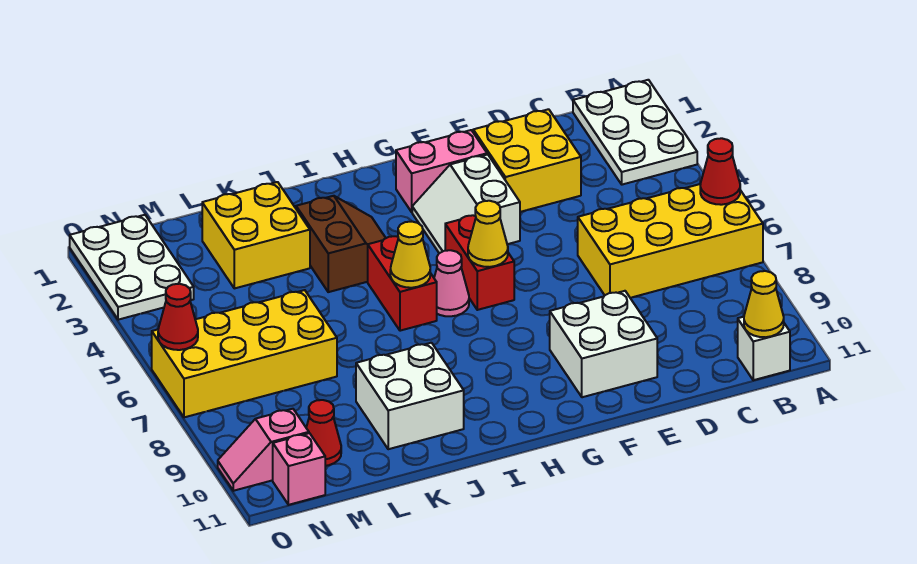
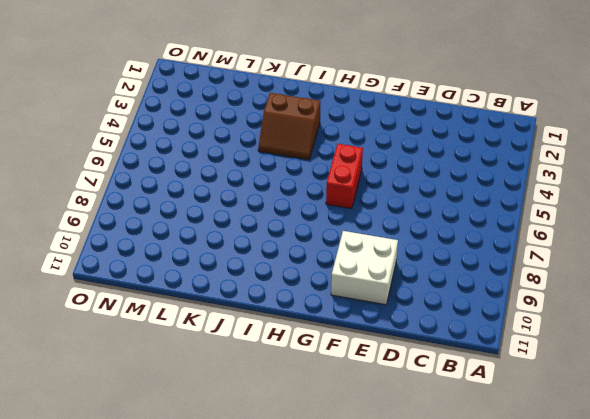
brown 2x2 slope [258,93,320,160] -> brown 2x2 slope turned to [296,196,386,292]
none -> white 2x3 plate [573,80,697,185]
none -> yellow 2x4 brick [578,184,763,298]
none -> white 1x1 brick [738,317,790,380]

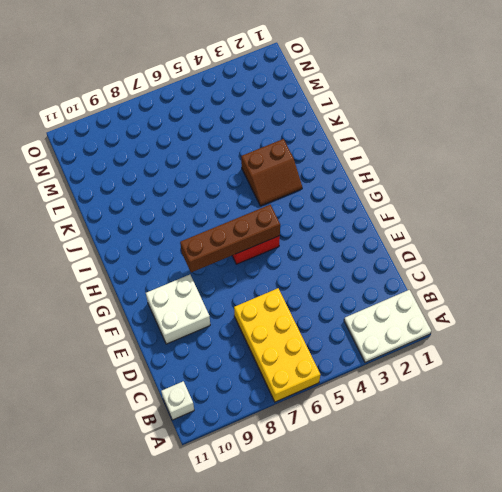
brown 1x4 brick [180,205,280,272] -> yellow 1x1 cone [468,201,508,267]
none -> yellow 2x2 brick [473,109,581,212]
none -> pink 1x2 brick [396,130,487,212]
none -> white 2x2 slope [412,154,520,253]

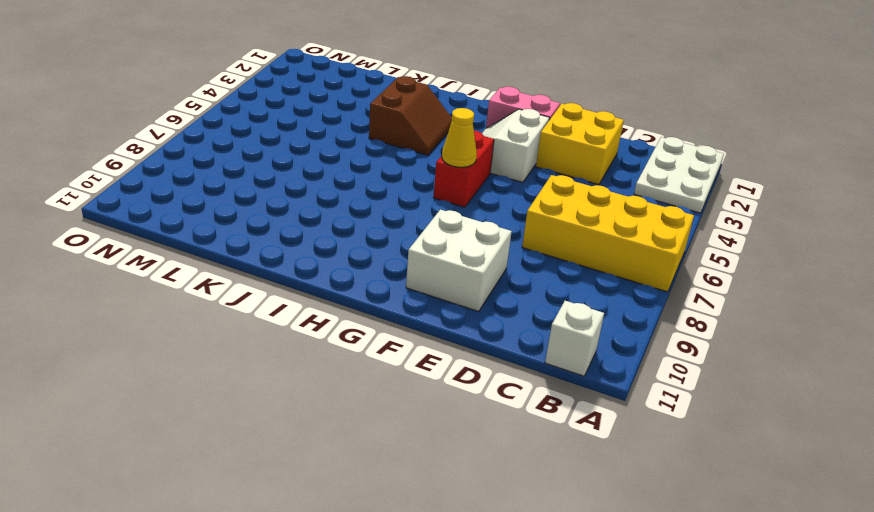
none -> pink 1x1 cone [434,250,469,316]
none -> red 1x2 brick [368,236,437,331]
none -> white 2x2 brick [356,343,464,449]

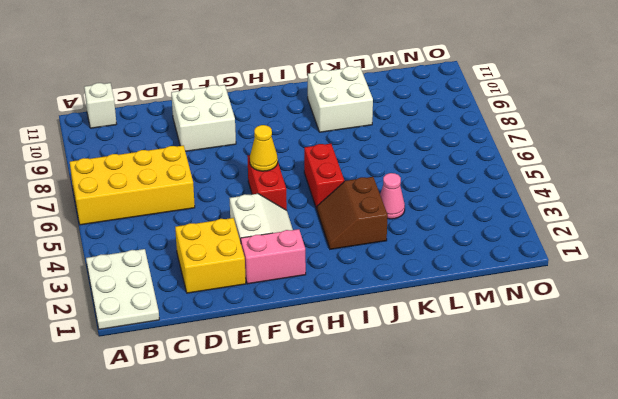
pink 1x1 cone [380,173,405,219] -> pink 1x1 cone moved to [434,250,469,316]
none -> yellow 2x2 brick [202,182,310,288]
none -> yellow 2x4 brick [152,290,337,417]
none -> red 1x1 cone [306,400,341,466]

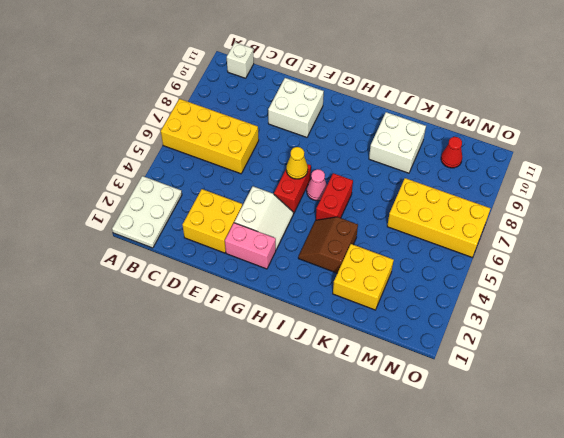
none -> white 2x3 plate [70,215,194,320]
none -> pink 1x2 slope [218,409,309,491]
none -> pink 1x1 brick [273,433,325,505]

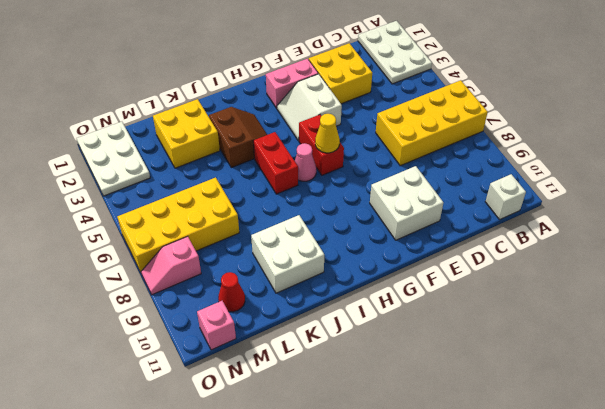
pink 1x2 slope [141,236,201,295] -> pink 1x2 slope moved to [218,409,309,491]
none -> red 1x1 cone [700,138,740,205]
none -> yellow 1x1 cone [744,271,784,337]
none -> yellow 1x1 cone [390,222,430,288]

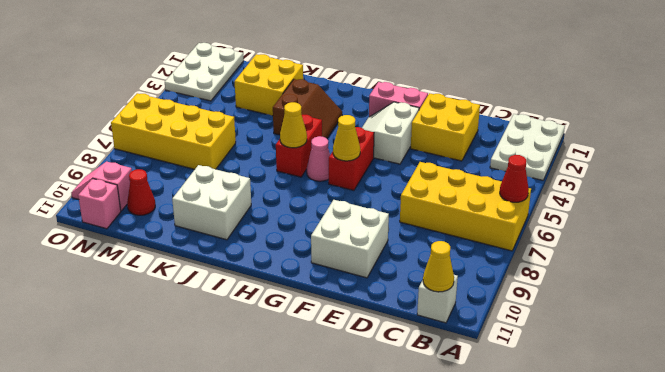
none -> red 1x1 cone [158,284,198,350]

